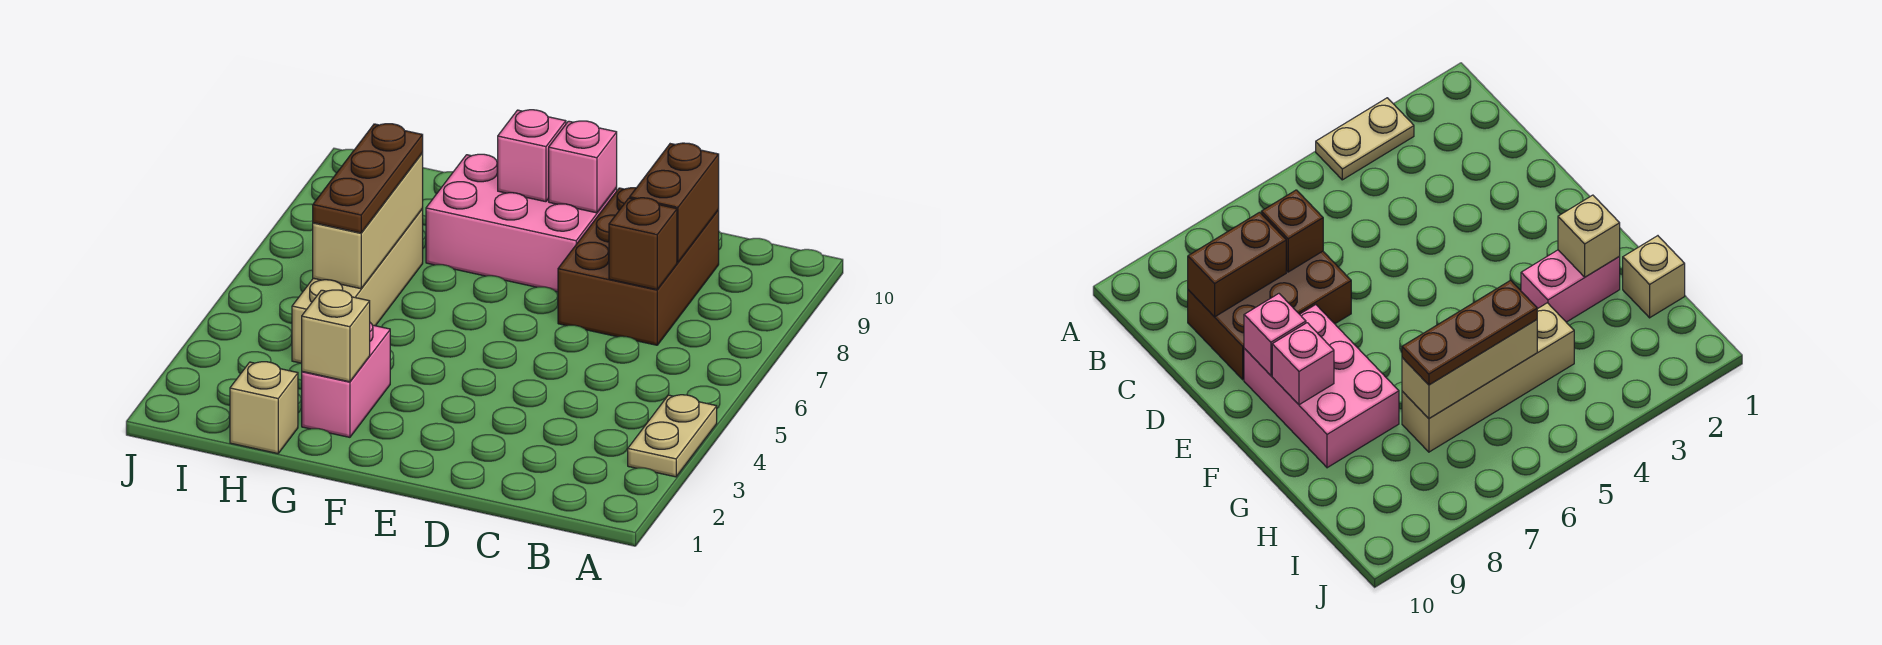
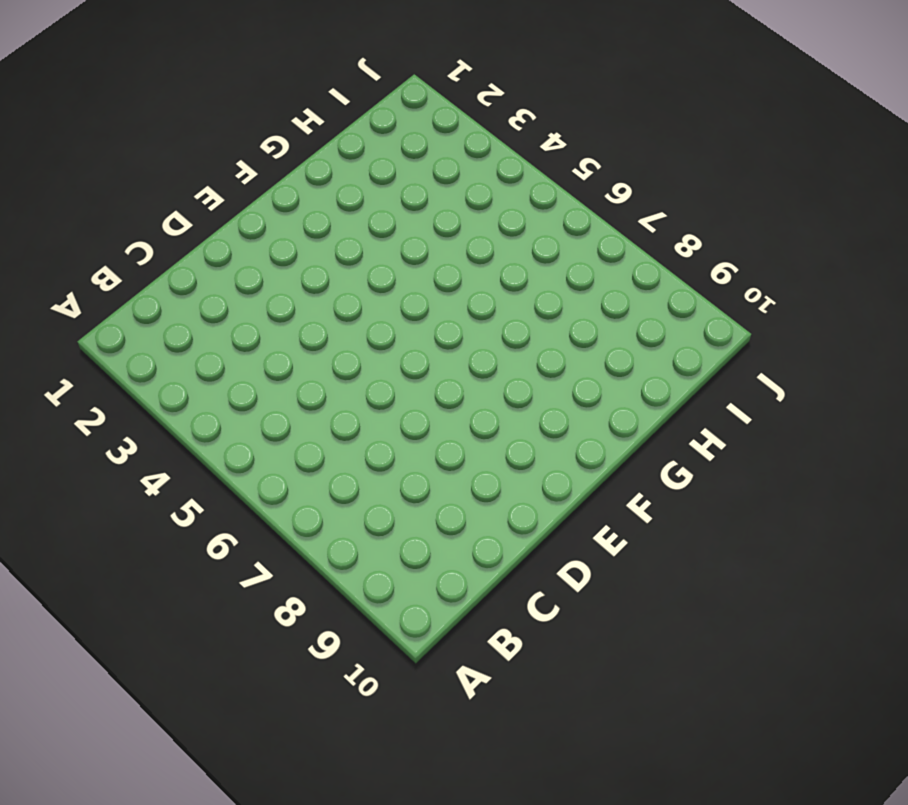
none -> tan 1x2 plate [628,395,717,477]
none -> brown 2x3 brick [558,188,719,345]
none -> pink 2x3 brick [426,154,617,292]

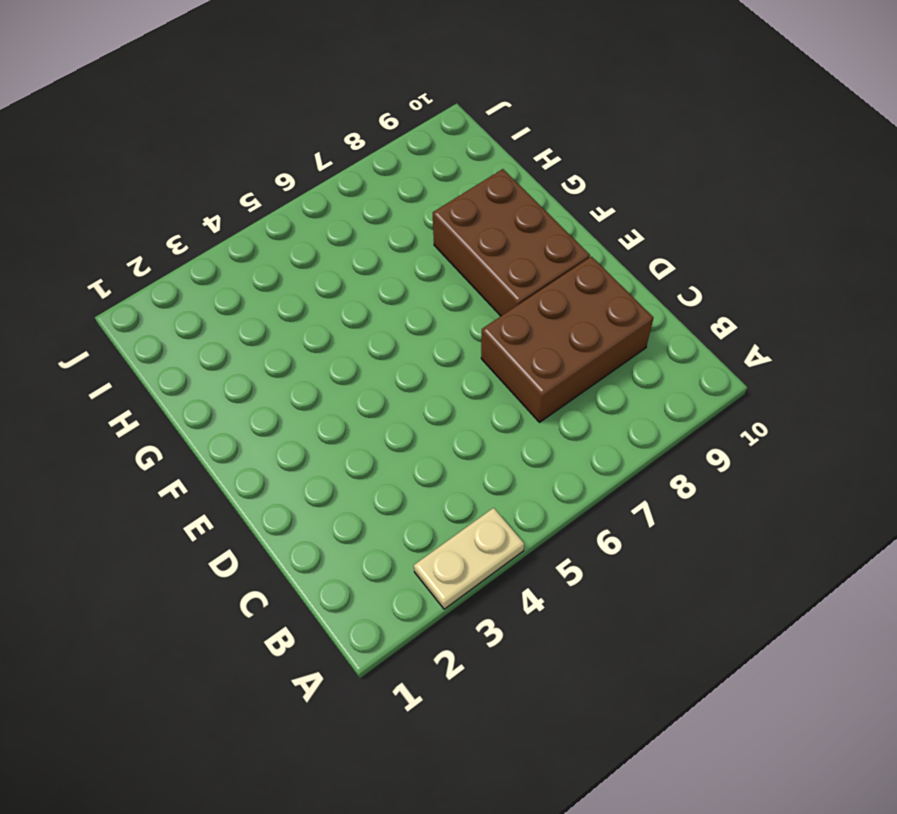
brown 2x3 brick [433,169,590,316] -> pink 2x3 brick [426,154,617,292]
none -> pink 1x2 brick [302,323,390,437]
none -> tan 1x1 brick [230,362,298,454]
none -> tan 1x4 brick [292,209,423,363]

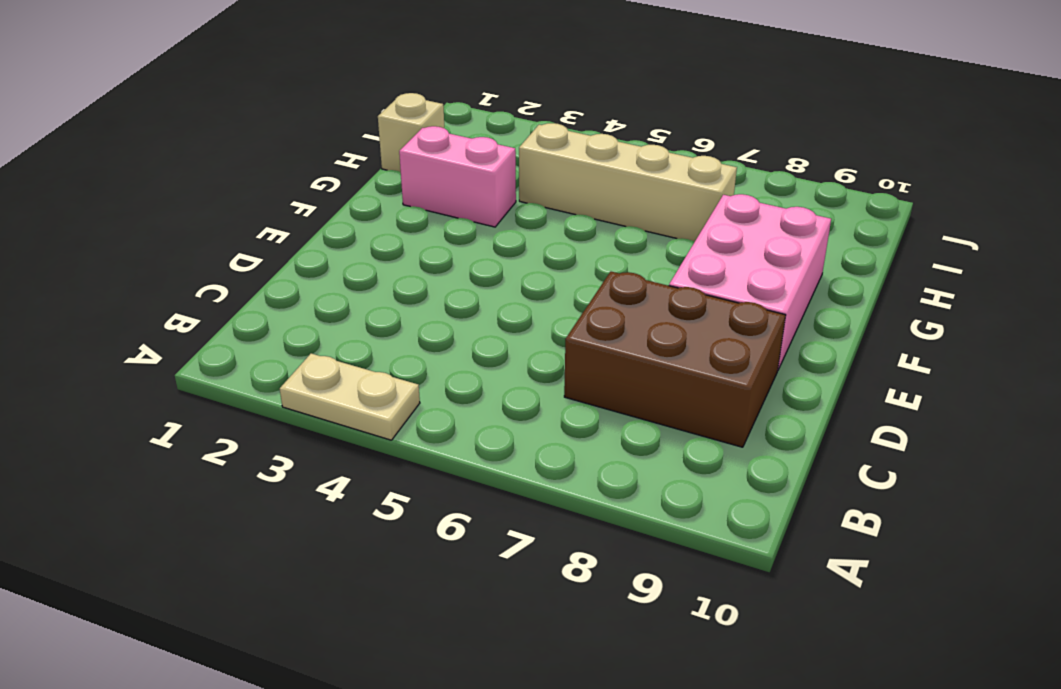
none -> brown 1x1 brick [609,198,677,290]
none -> brown 1x2 brick [630,143,719,262]
none -> pink 1x1 brick [549,121,617,213]

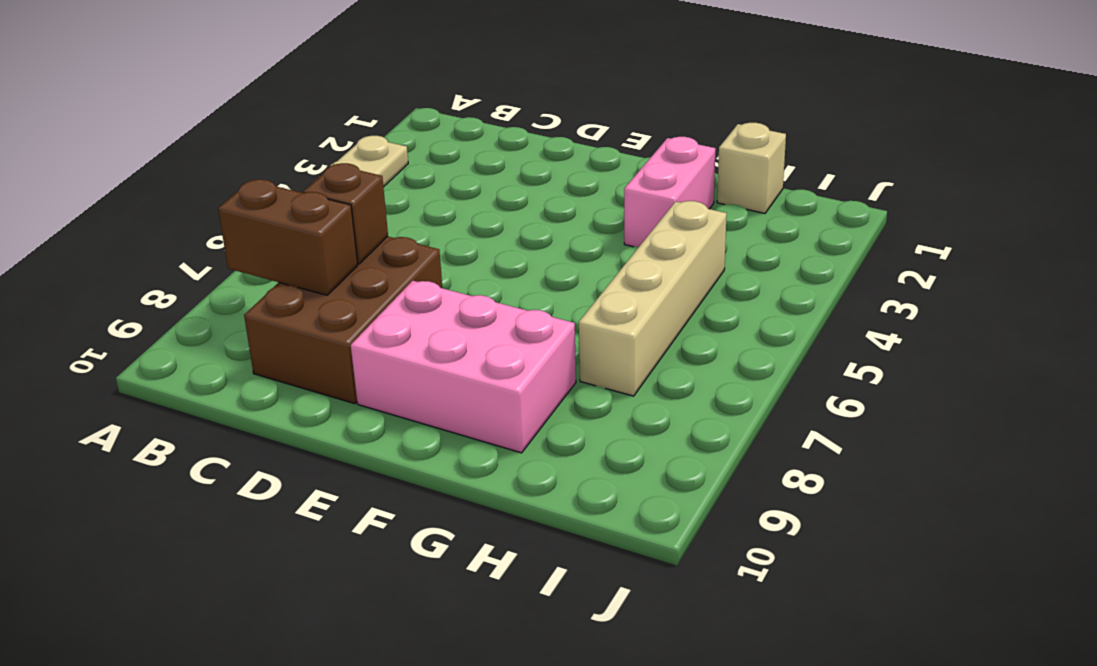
brown 1x2 brick [218,179,358,295] -> brown 1x2 brick turned to [630,143,719,262]
none -> pink 1x1 brick [549,121,617,213]
none -> pink 1x1 brick [498,110,566,202]
none -> tan 1x1 brick [302,290,370,382]

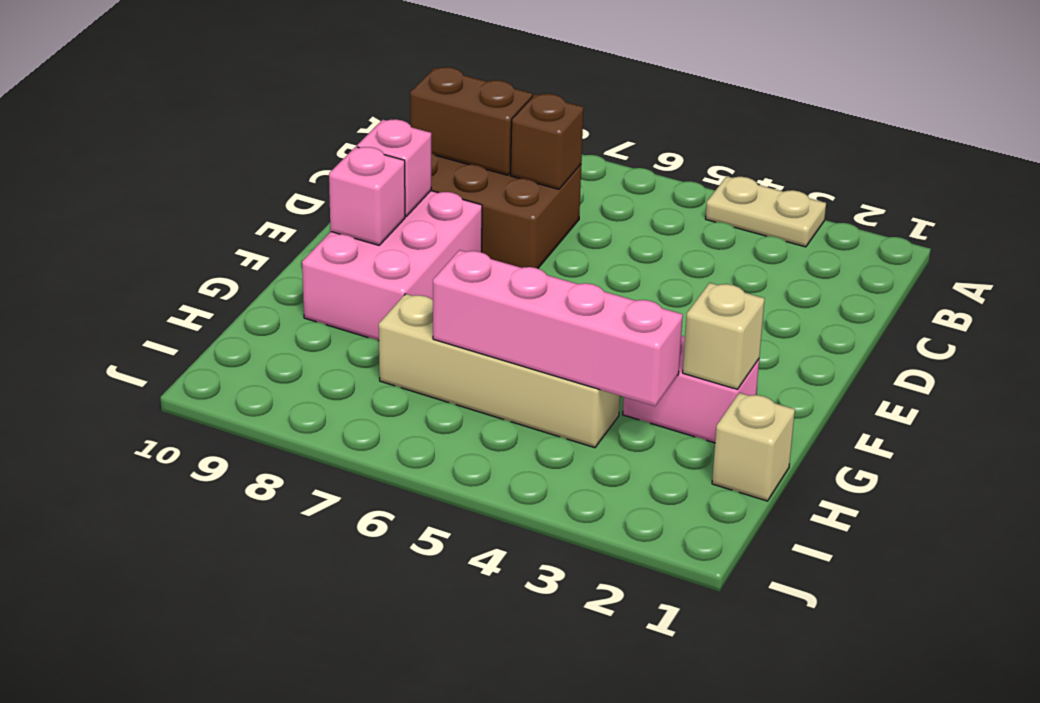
pink 1x4 brick [433,250,683,406] -> tan 1x3 brick [313,153,423,289]
none -> brown 1x3 plate [313,124,423,233]

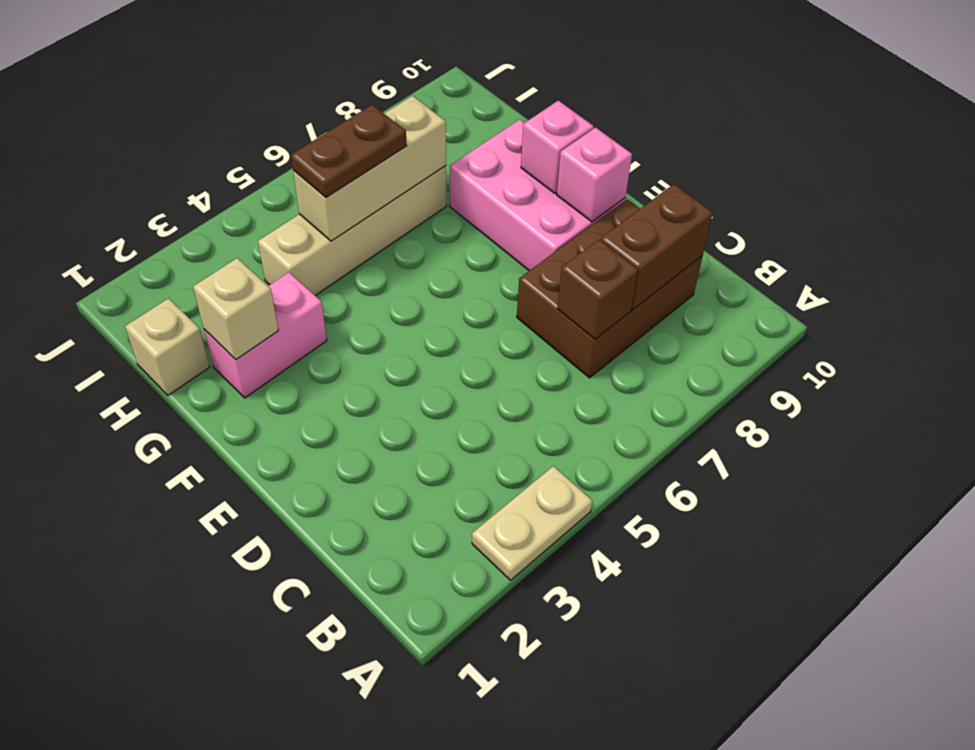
brown 1x2 plate [291,105,406,197] -> brown 1x3 plate [313,124,423,233]

